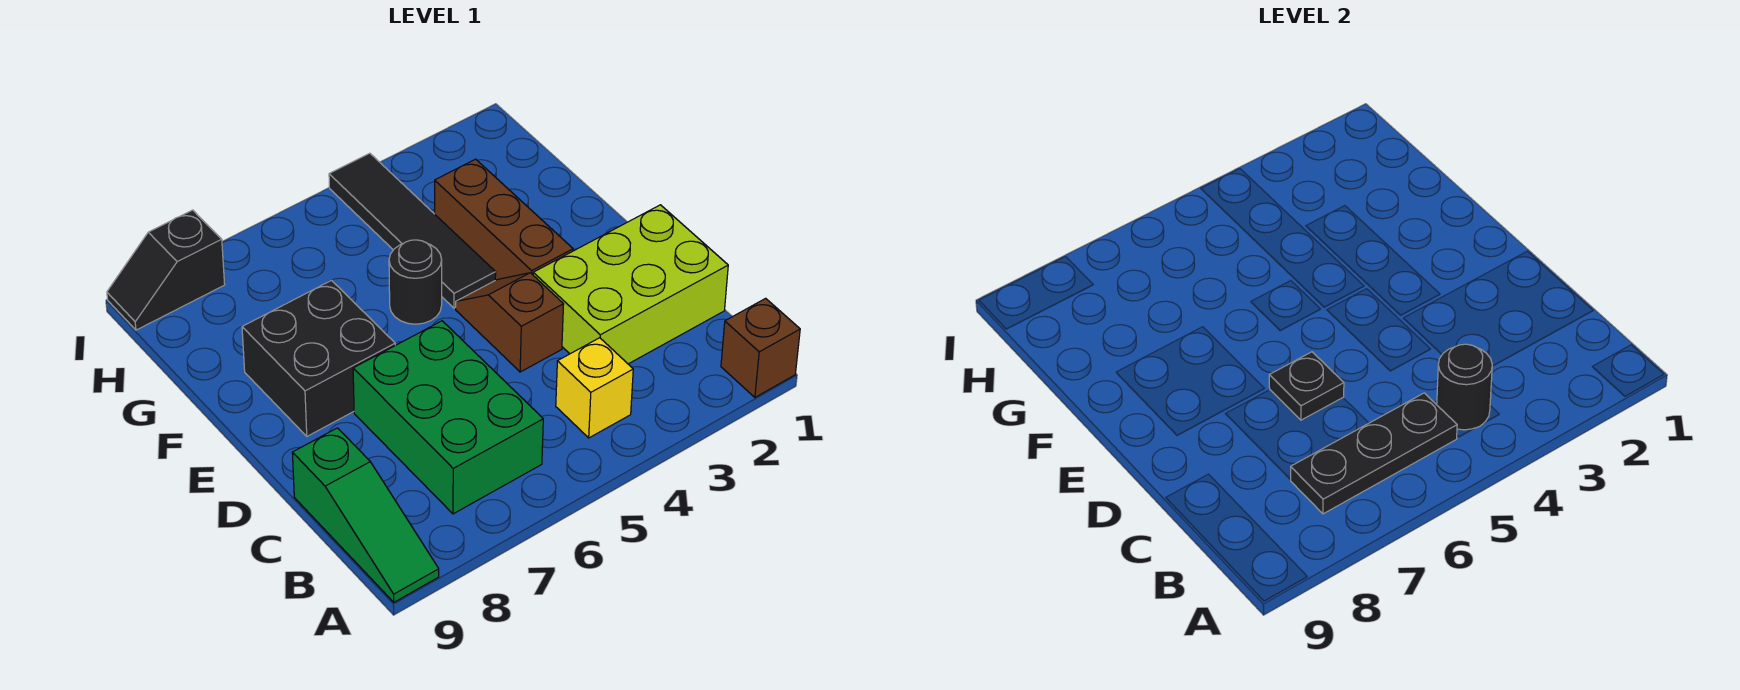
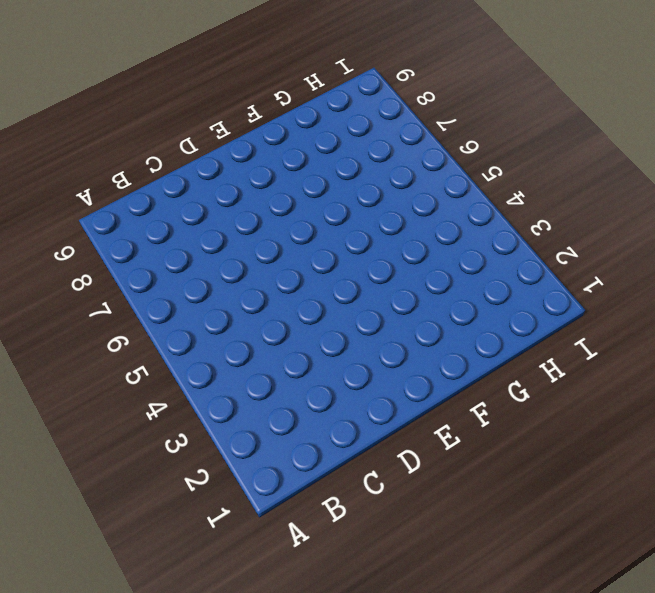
none -> brown 1x1 brick [721,298,800,397]
none -> green 1x3 slope [292,428,439,602]
none -> yellow 1x1 brick [556,338,633,438]

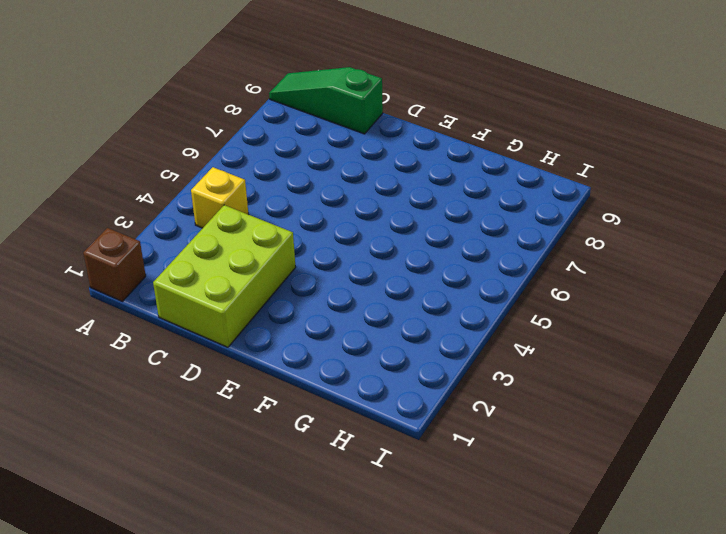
none -> green 2x3 brick [353,321,543,514]
none -> brown 1x2 slope [456,273,564,372]
none -> brown 1x3 brick [435,159,573,280]

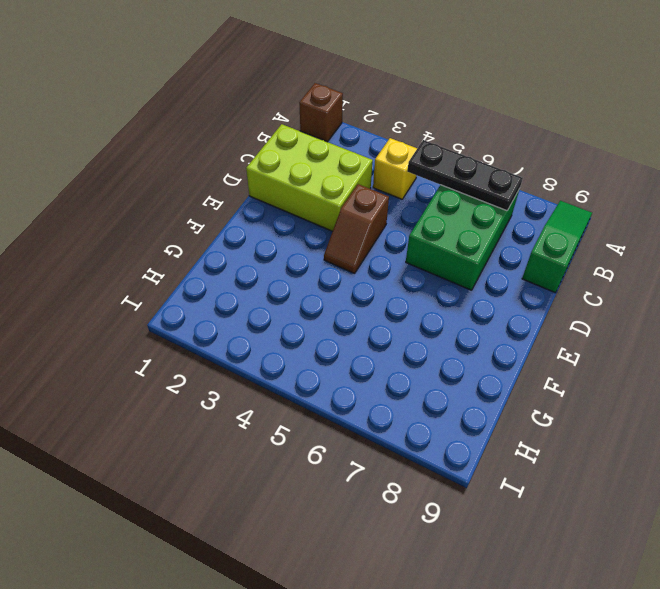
none -> brown 1x3 brick [435,159,573,280]
none -> black 2x2 brick [242,280,395,436]
none -> black 1x4 tile [329,153,496,308]

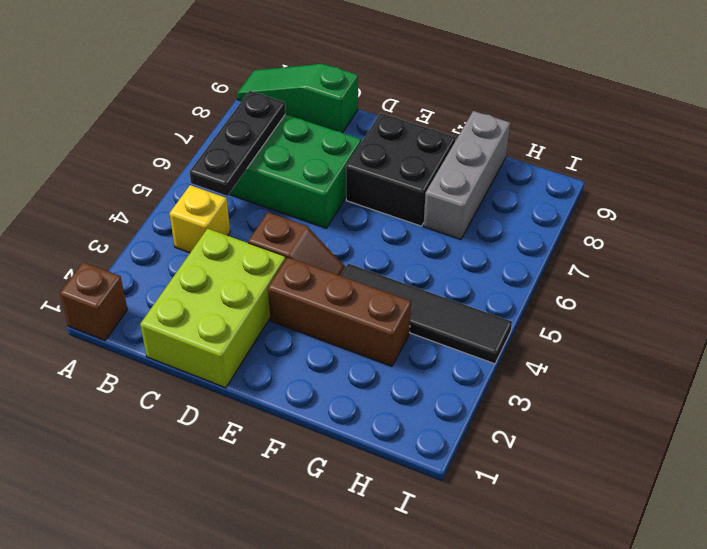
grey 1x3 brick [423,111,510,240] -> none
none -> black 1x1 round brick [389,240,442,324]
none -> black 1x2 slope [107,210,225,330]
none -> black 1x1 round brick [1437,344,1492,430]

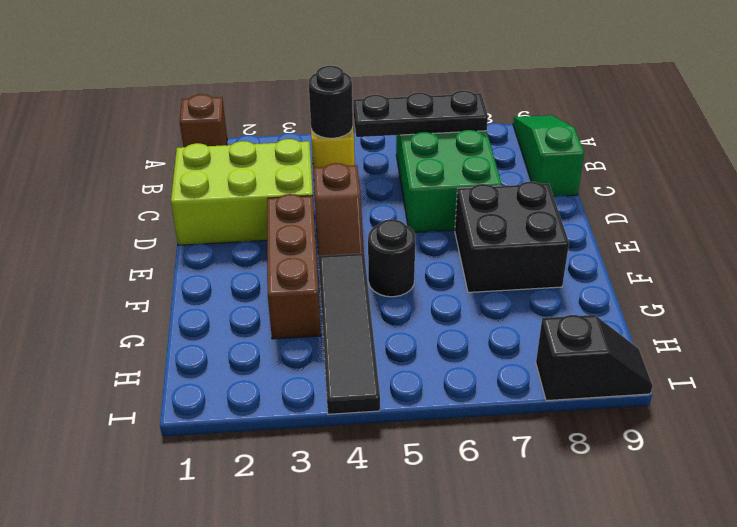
none -> black 1x1 plate [1269,352,1344,420]

